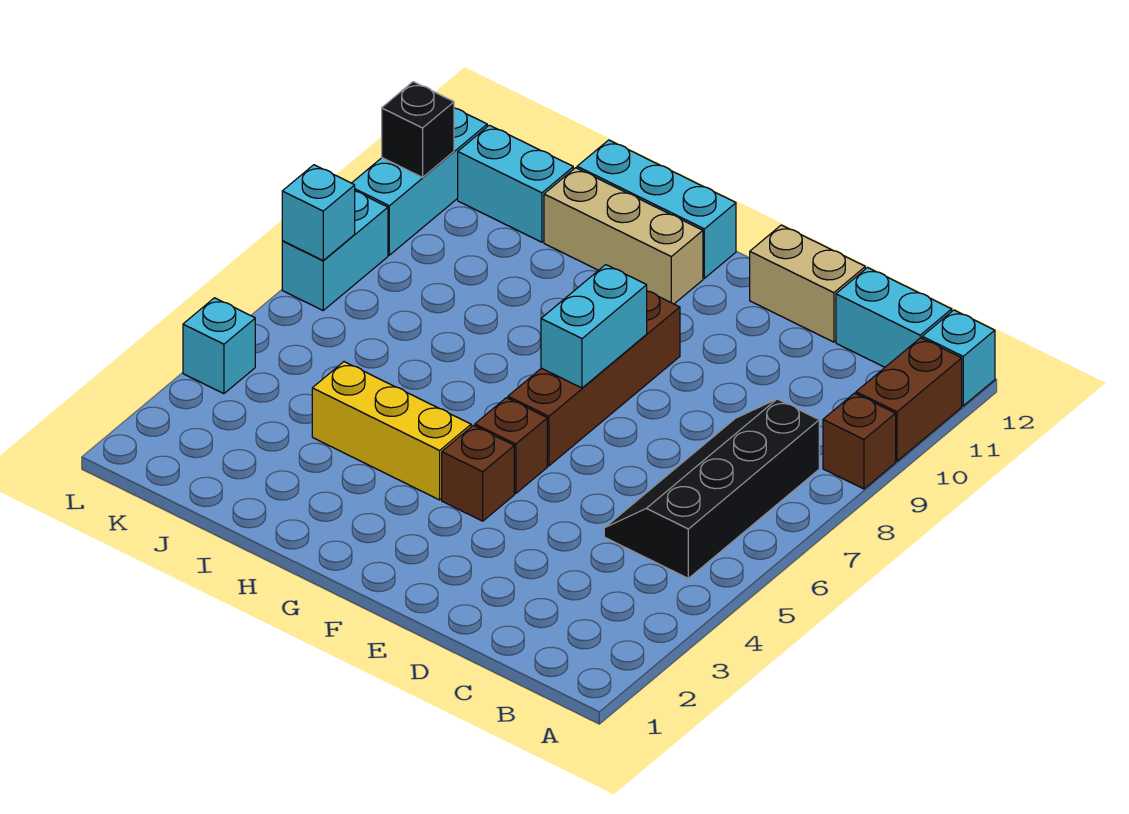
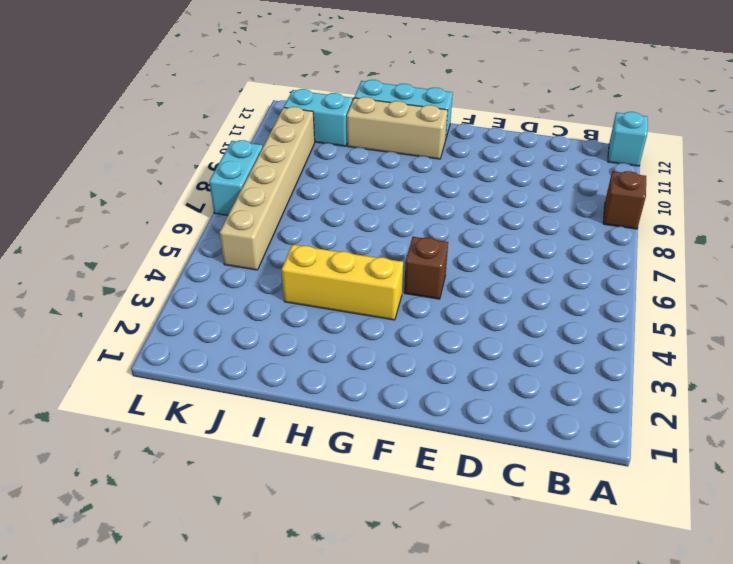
tan 1x6 brick [220,107,315,270] -> none
none -> brown 1x2 brick [856,338,962,461]
none -> black 2x4 slope [604,399,819,578]
none -> cyan 1x2 brick [836,268,952,367]

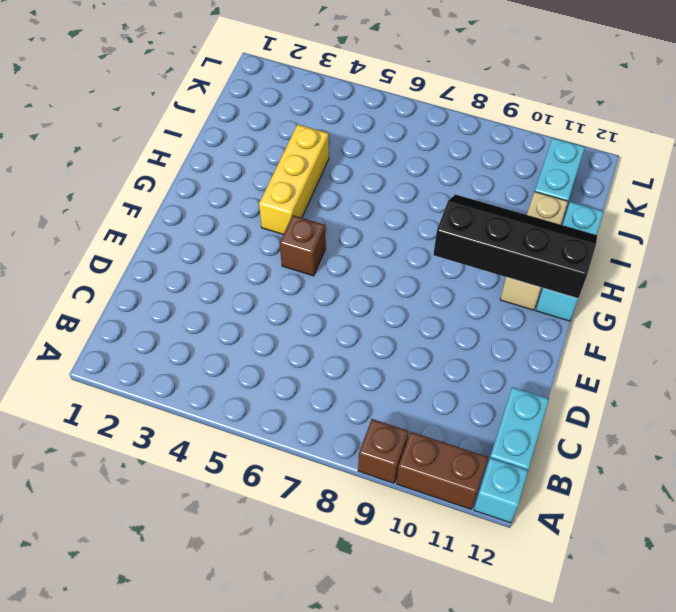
black 2x4 slope [433,194,597,299] -> black 2x4 slope moved to [604,399,819,578]
none -> tan 1x2 brick [750,225,865,342]
none -> brown 1x1 brick [442,425,514,521]
none -> brown 1x4 brick [508,291,680,466]

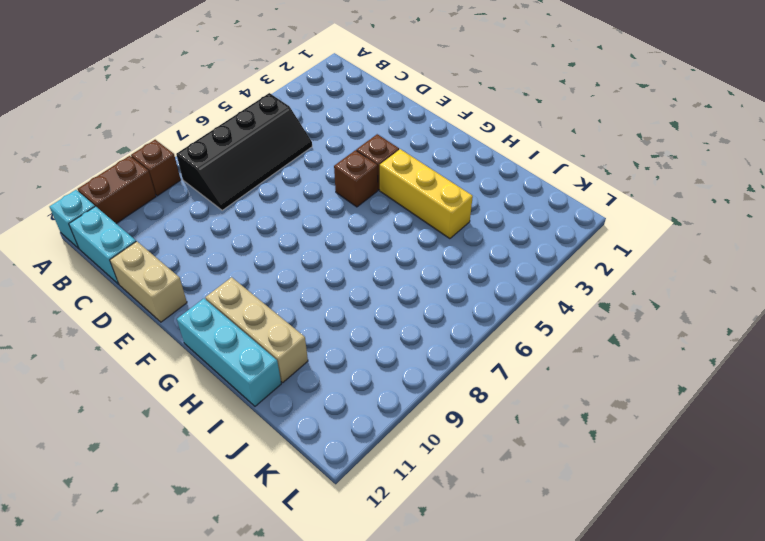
none -> brown 1x4 brick [508,291,680,466]
none -> cyan 1x2 brick [458,125,573,242]
none -> cyan 1x1 brick [183,298,255,394]

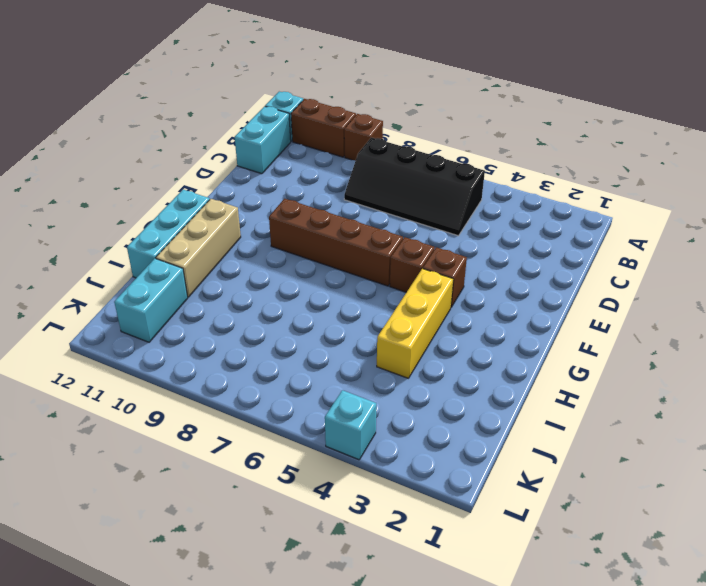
none -> tan 1x2 brick [750,225,865,342]
none -> cyan 1x2 brick [282,191,388,310]
none -> cyan 1x3 brick [352,108,487,255]

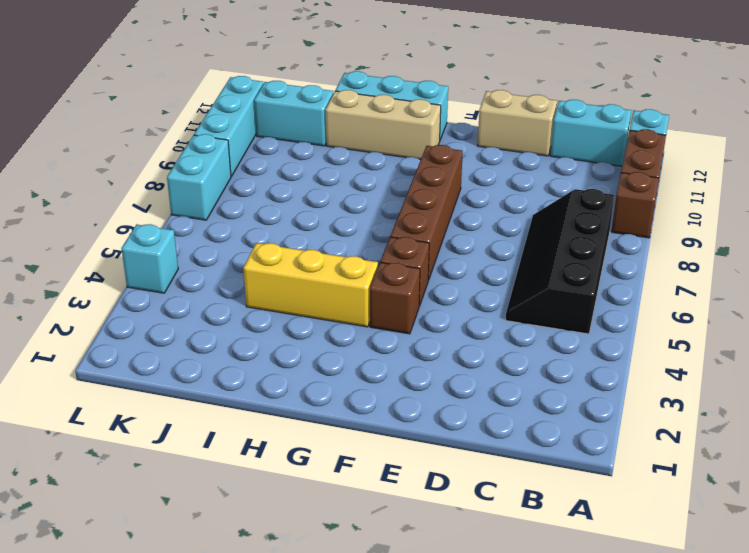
none -> cyan 1x2 brick [541,265,647,388]
none -> cyan 1x1 brick [282,165,355,261]
none -> black 1x1 brick [382,82,454,177]

